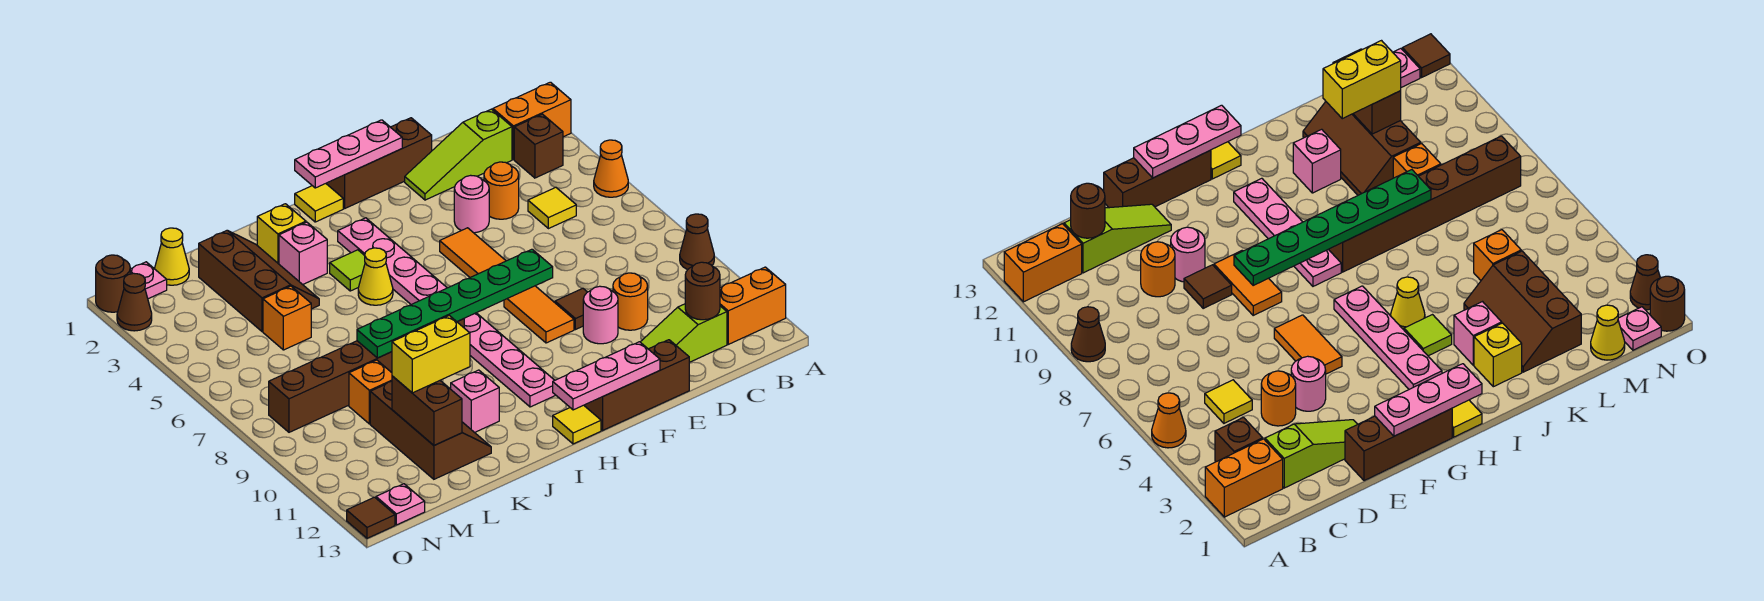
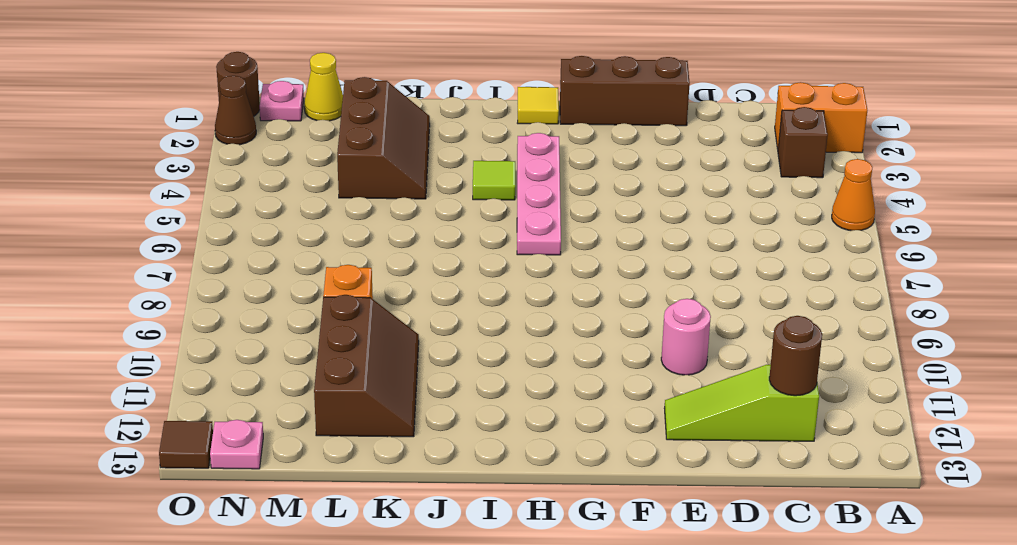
none -> brown 1x1 cone [680,214,714,269]
none -> orange 1x2 brick [720,267,786,344]
none -> lime 1x3 slope [405,109,512,200]
none -> yellow 1x1 tile [528,187,576,229]

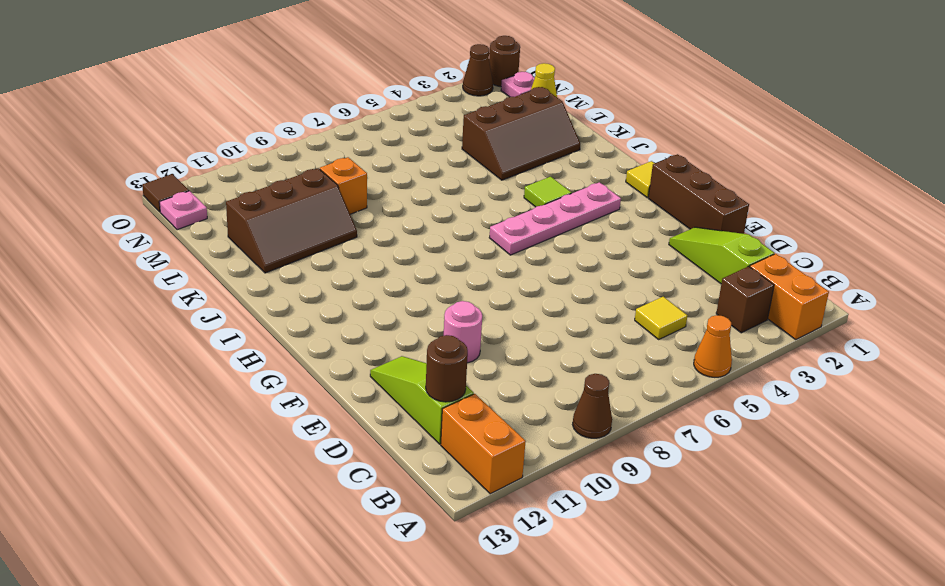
none -> orange 1x1 round brick [484,162,519,219]
none -> orange 1x1 round brick [613,273,648,330]
none -> pink 1x1 round brick [454,175,489,233]
none -> brown 1x1 tile [555,288,587,330]

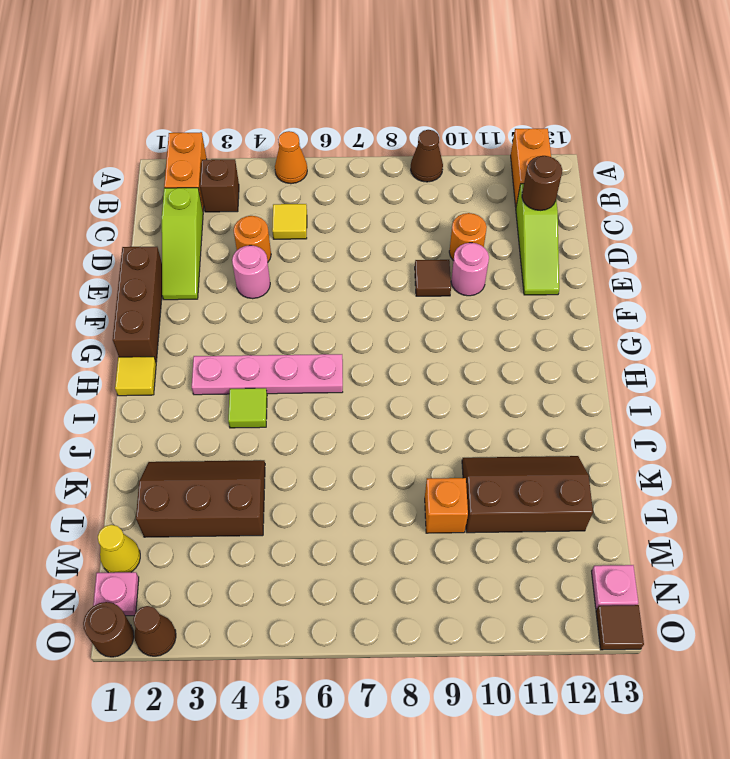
none -> brown 1x3 brick [584,340,689,430]
none -> orange 1x2 tile [440,228,506,277]
none -> orange 1x2 tile [504,286,574,343]
none -> pink 1x4 plate [464,313,556,407]

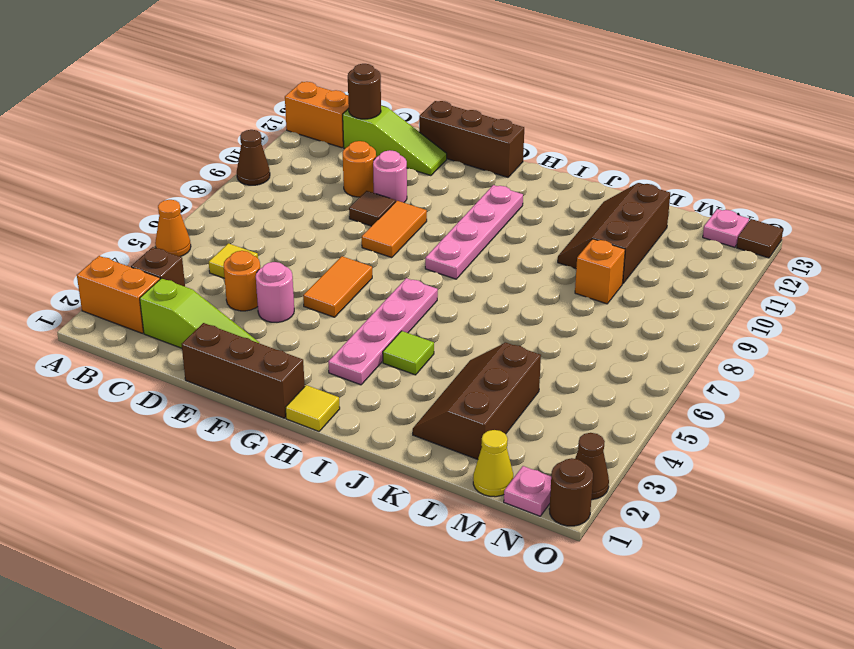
none -> yellow 1x1 tile [553,405,601,444]
none -> yellow 1x1 cone [358,248,393,305]
none -> brown 1x6 brick [269,319,464,432]
none -> yellow 1x1 brick [257,204,306,264]

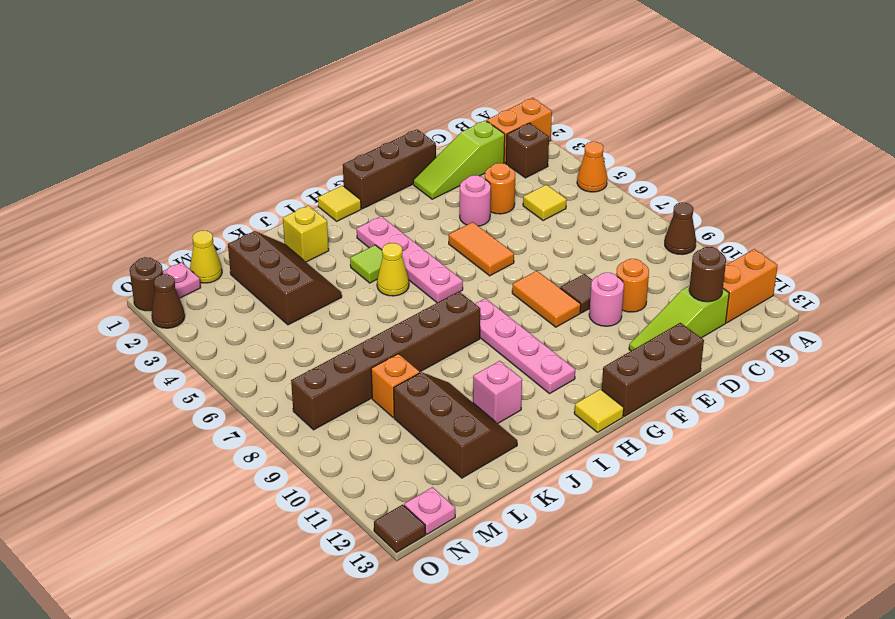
none -> pink 1x1 brick [279,222,327,285]
none -> orange 1x1 brick [263,286,311,350]
none -> pink 1x3 plate [295,120,402,188]
none -> green 1x6 plate [357,249,553,358]

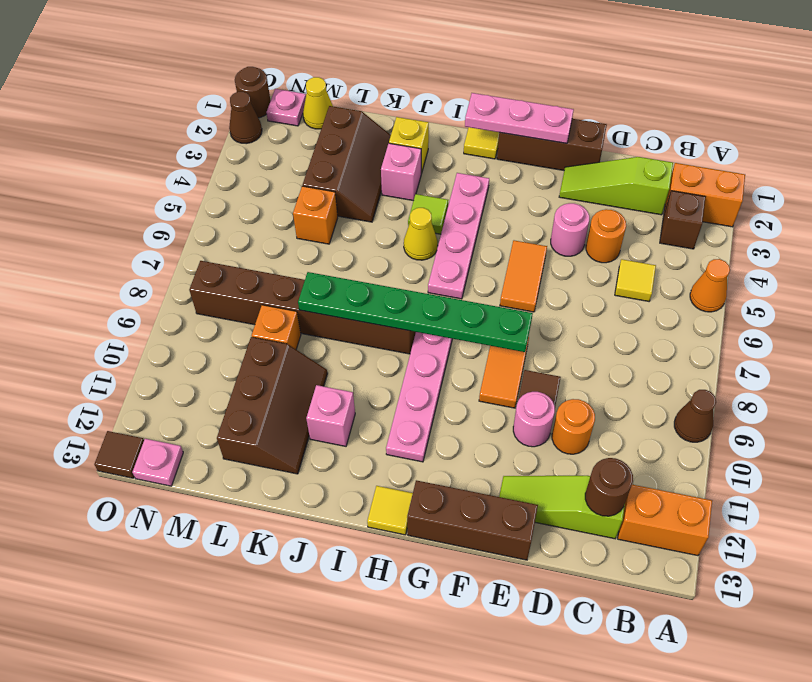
none -> pink 1x3 plate [553,342,660,410]
none -> brown 1x2 brick [392,376,462,445]
none -> yellow 1x2 brick [392,316,470,393]

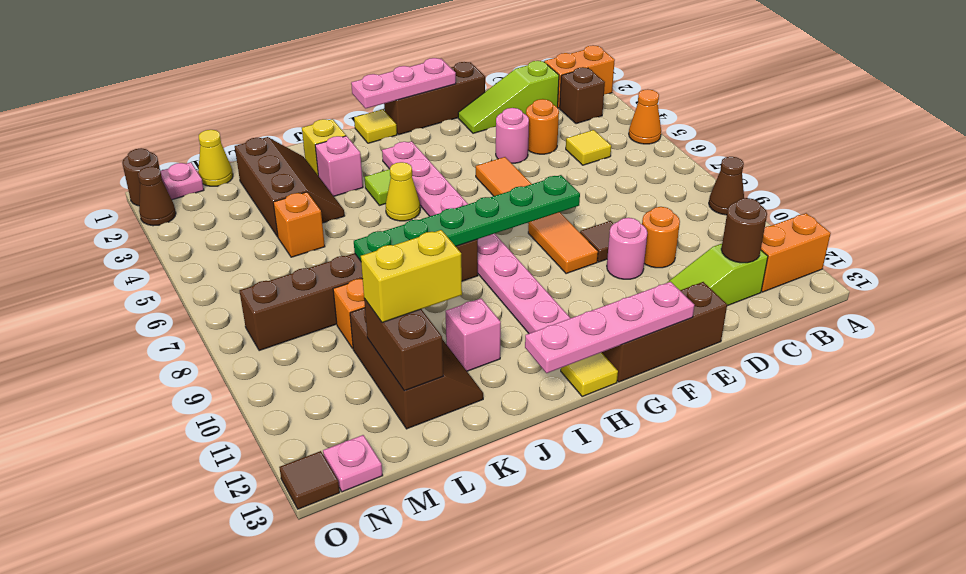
pink 1x4 plate [525,282,694,373] -> pink 1x3 plate [553,342,660,410]

